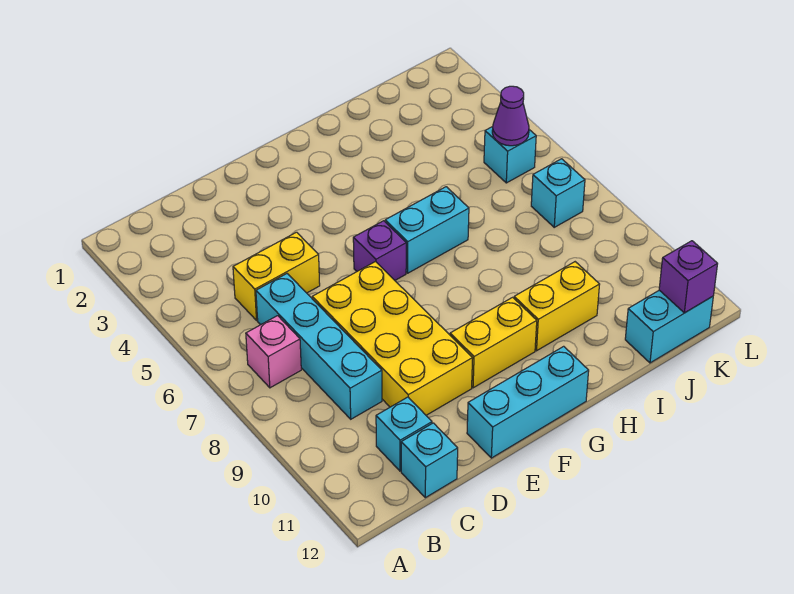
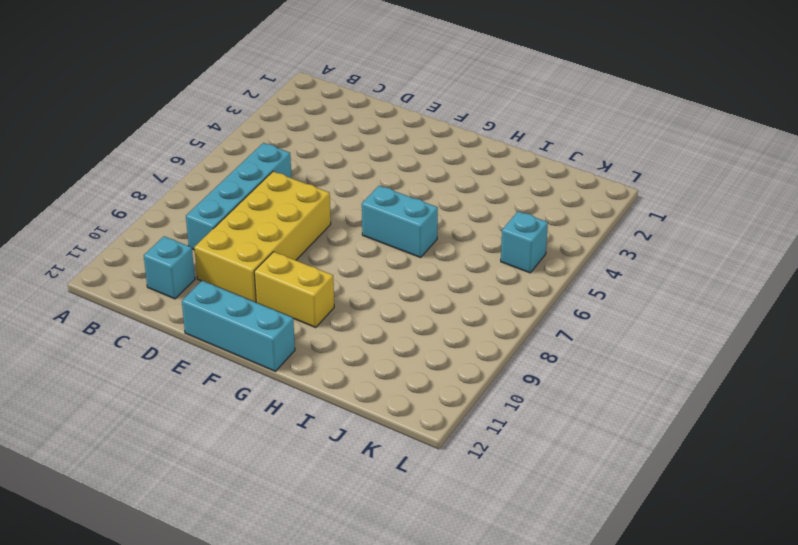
none -> pink 1x1 brick [246,316,301,388]
none -> yellow 1x2 brick [233,232,320,320]
none -> cyan 1x1 brick [401,423,458,498]

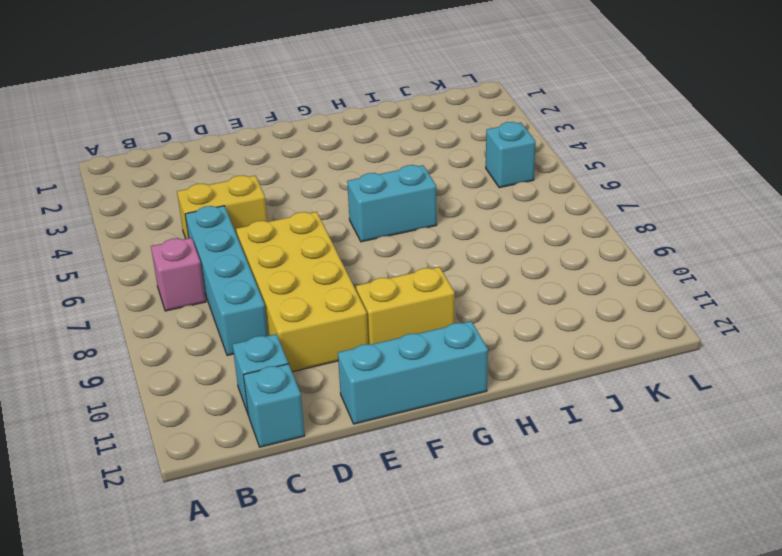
none -> purple 1x1 brick [353,221,406,280]
none -> yellow 1x2 brick [514,262,600,351]
none -> cyan 1x2 brick [625,290,713,363]

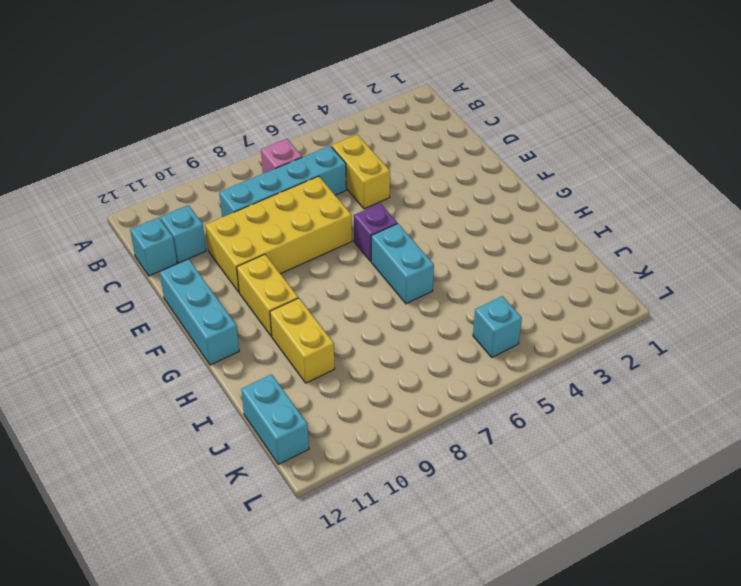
none -> cyan 1x1 brick [531,159,585,227]
none -> purple 1x1 cone [492,86,529,146]
none -> purple 1x1 brick [659,241,717,313]

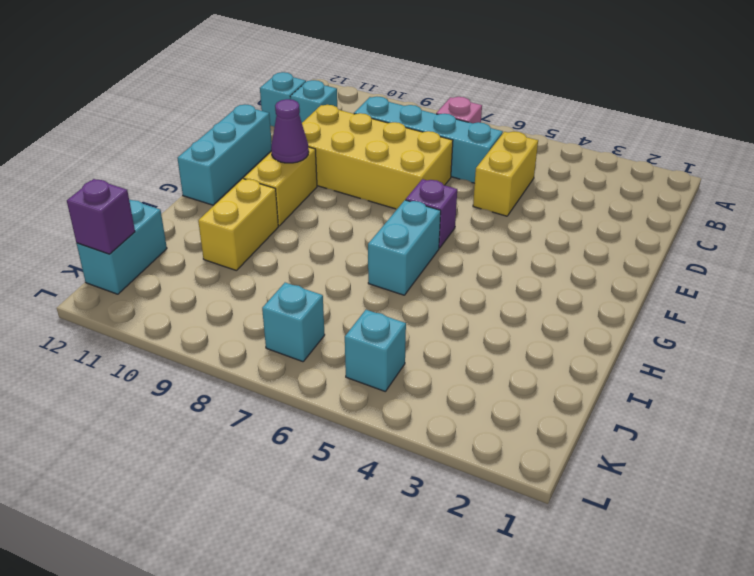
purple 1x1 cone [271,99,309,163] -> purple 1x1 cone moved to [492,86,529,146]

